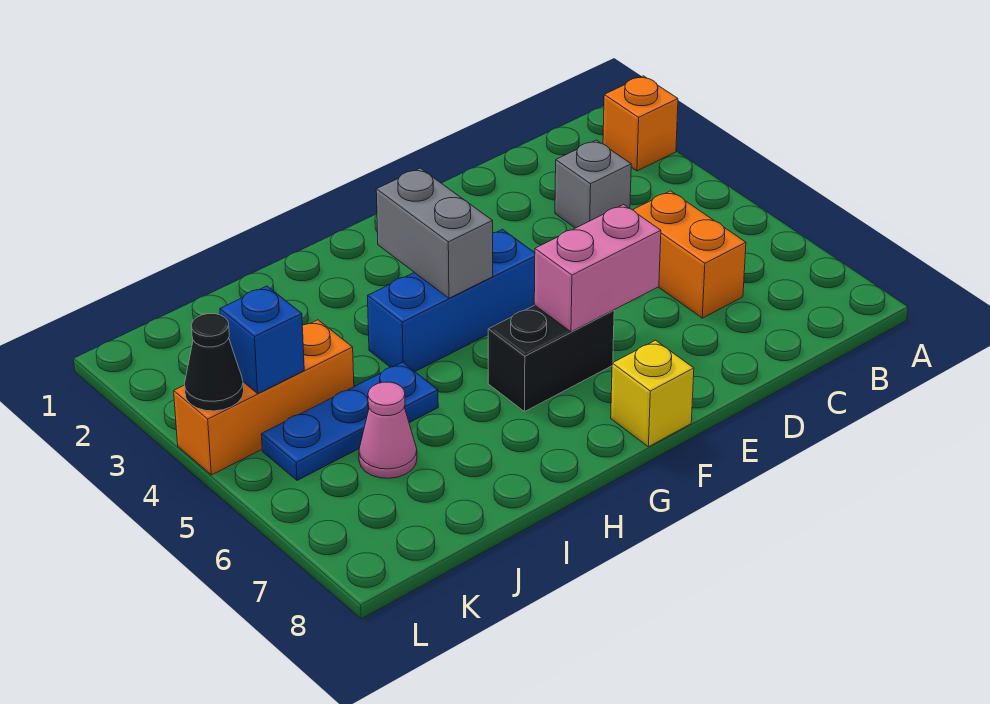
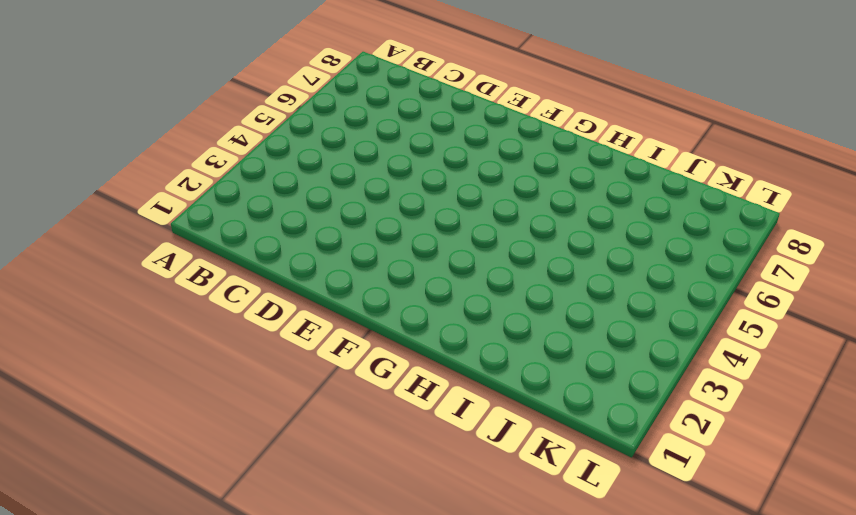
none -> orange 1x1 brick [603,76,678,171]
none -> grey 1x1 brick [555,140,631,228]
none -> orange 1x2 brick [633,191,746,318]

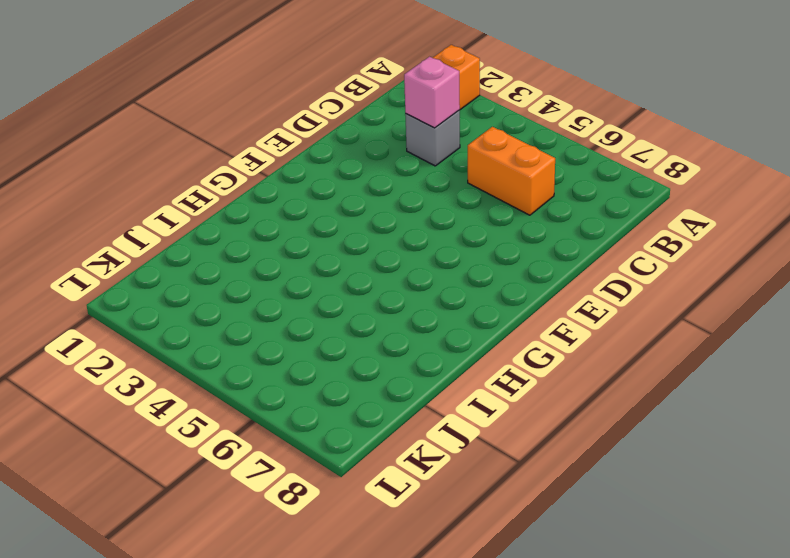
pink 1x1 brick [404,57,460,128] -> none
none -> blue 1x3 brick [368,229,535,371]
none -> black 1x2 brick [488,305,614,412]
none -> yellow 1x1 brick [611,340,694,447]

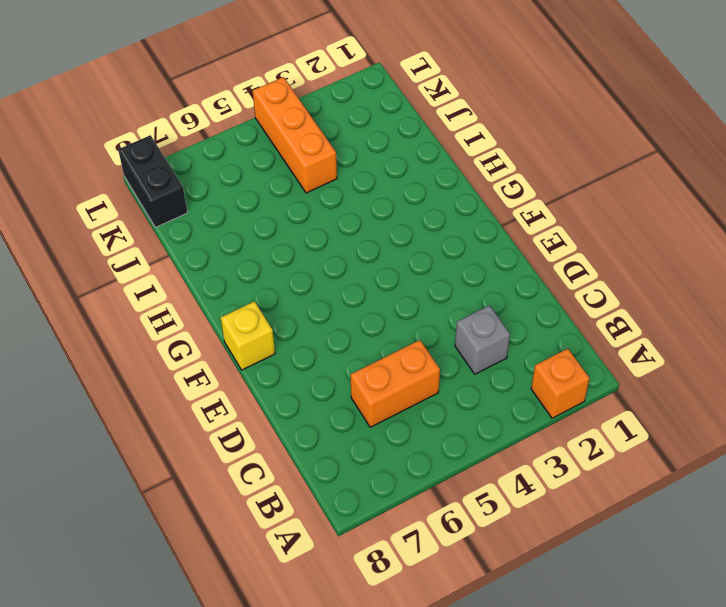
black 1x2 brick [118,135,188,227] -> black 1x2 brick moved to [488,305,614,412]
none -> blue 1x3 brick [368,229,535,371]
none -> blue 1x3 plate [262,362,438,480]
none -> pink 1x1 cone [359,382,417,478]

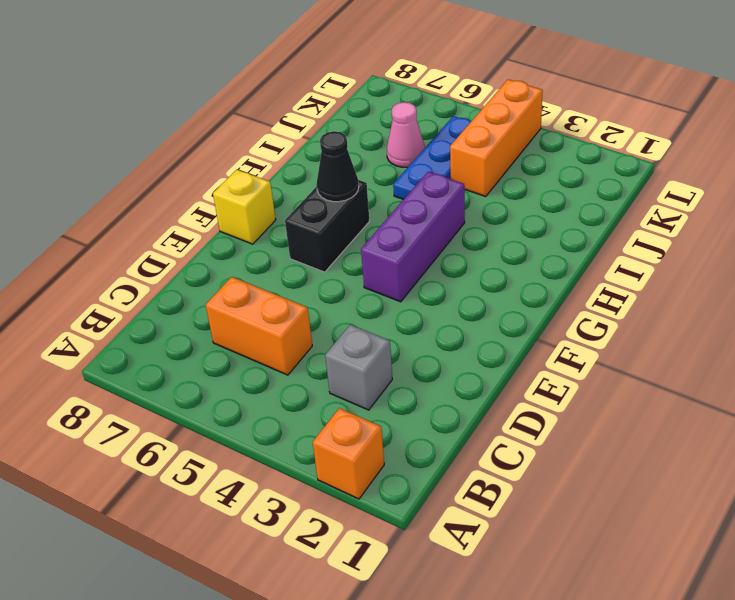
purple 1x3 brick [361,172,465,302] -> blue 1x3 brick [368,229,535,371]
black 1x1 cone [317,131,359,202] -> black 1x1 cone moved to [184,314,244,411]
none -> pink 1x2 brick [534,204,661,332]
none -> grey 1x2 brick [376,168,493,298]
none -> blue 1x1 brick [220,286,304,393]

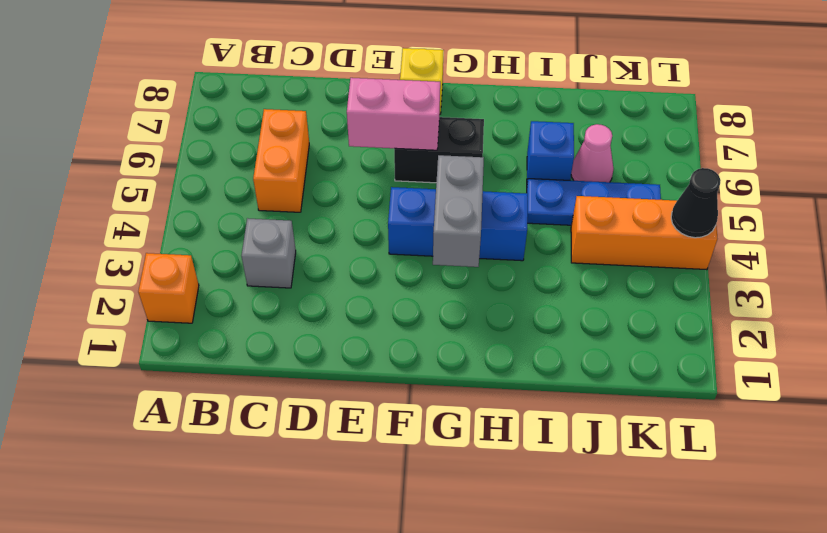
blue 1x1 brick [527,121,574,182] -> blue 1x1 brick moved to [220,286,304,393]

